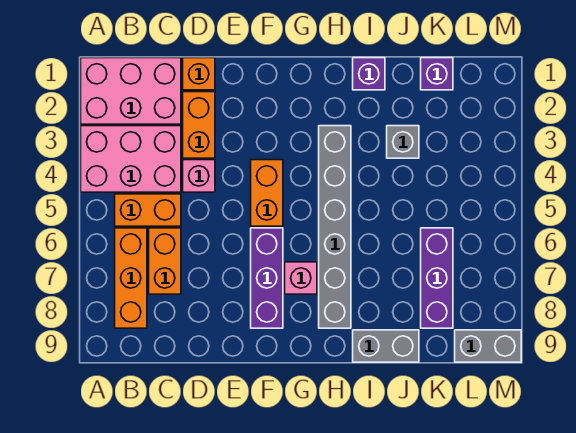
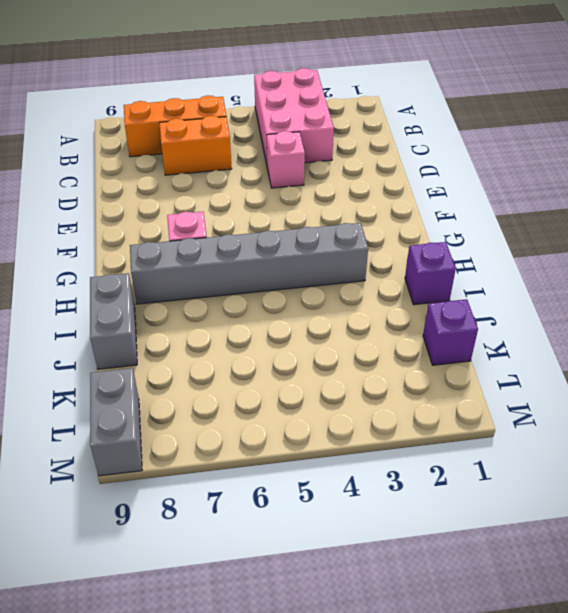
none -> pink 2x3 brick [81,58,181,124]
none -> orange 1x2 brick [115,194,181,226]
none -> orange 1x1 brick [183,58,215,90]

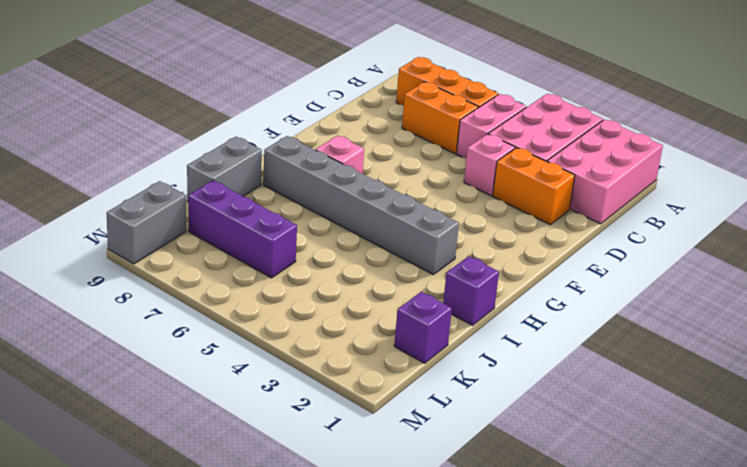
pink 1x2 brick [457,94,526,158] -> orange 1x2 brick [115,194,181,226]
none -> orange 1x1 brick [183,58,215,90]
none -> orange 1x2 brick [251,160,283,226]
none -> purple 1x3 brick [251,228,283,328]

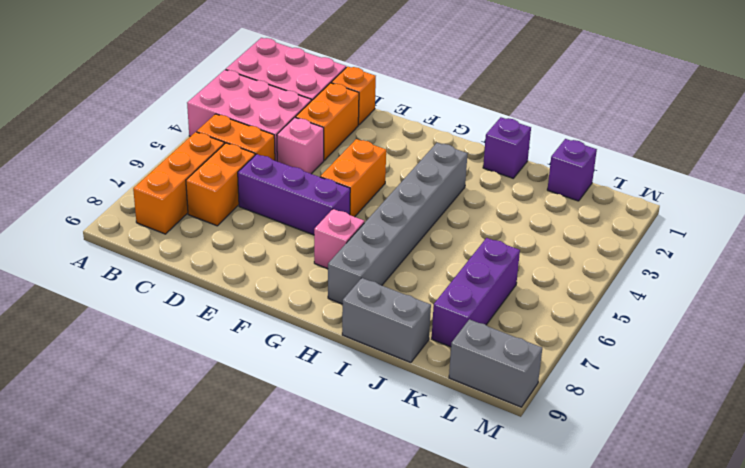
purple 1x3 brick [238,154,350,235] -> purple 1x3 brick turned to [251,228,283,328]
none -> grey 1x1 brick [387,126,419,158]

